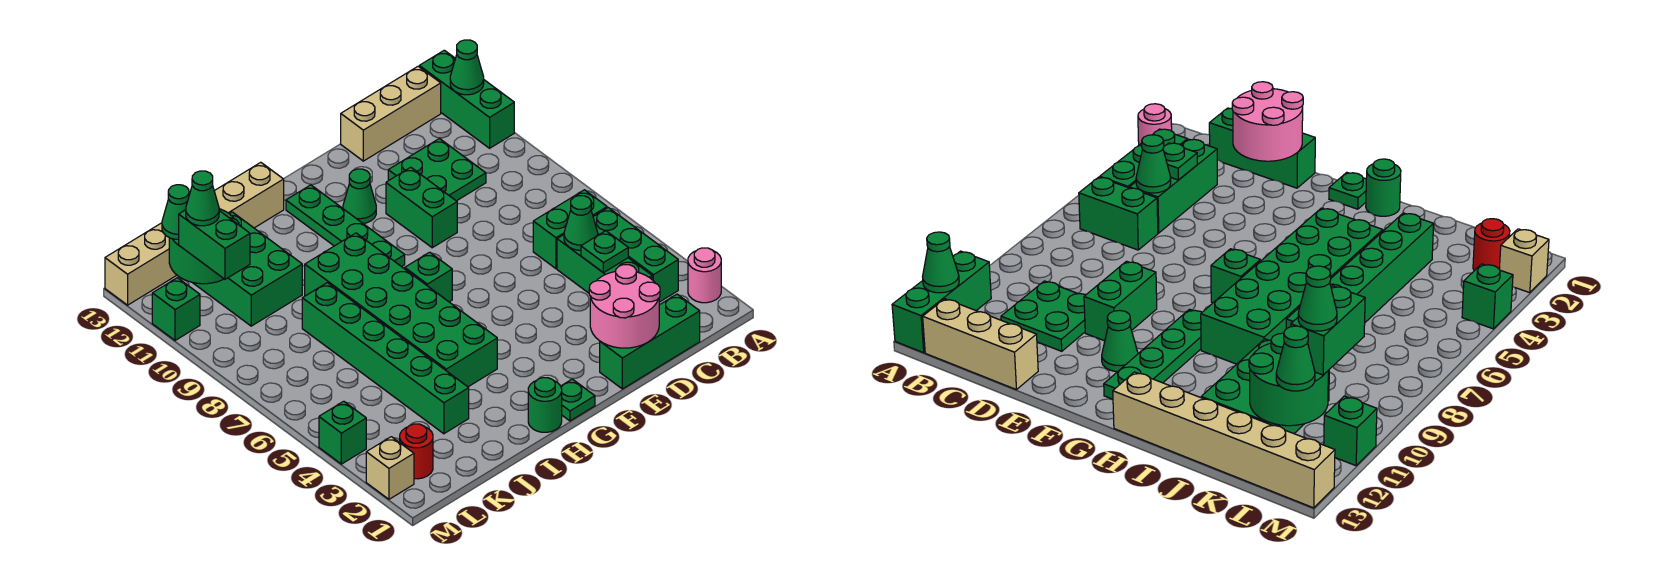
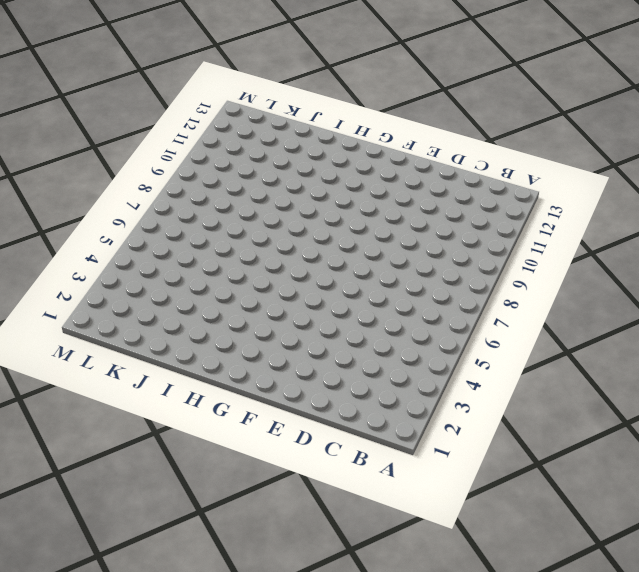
none -> pink 1x1 round brick [688,248,721,303]
none -> green 1x3 brick [419,50,514,148]
none -> green 1x3 brick [593,208,678,302]
none -> green 1x2 brick [533,190,607,269]

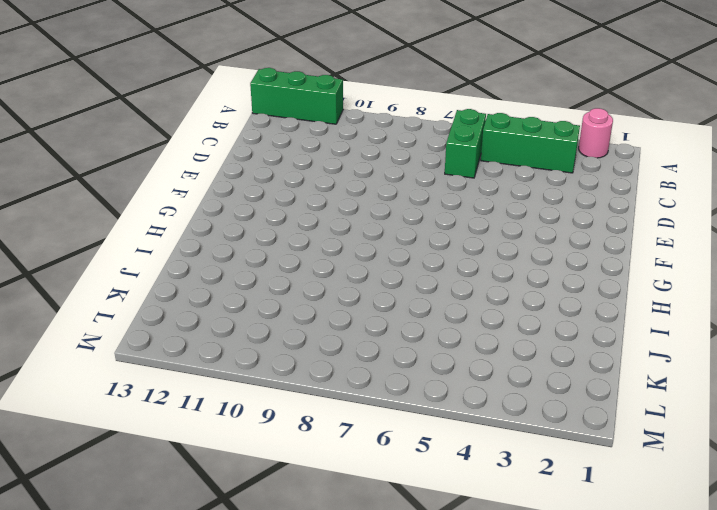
none -> tan 1x3 brick [341,66,441,161]
none -> green 1x3 brick [600,294,700,389]
none -> green 1x3 brick [557,235,652,293]
none -> green 2x2 plate [388,139,486,201]

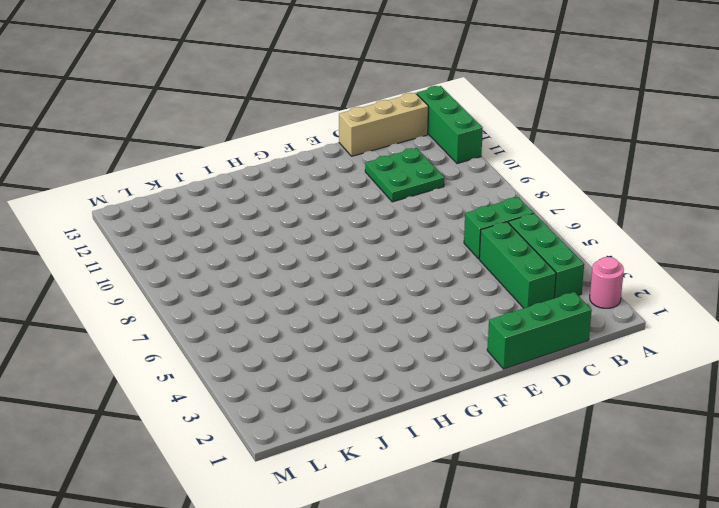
none -> green 1x2 brick [386,167,457,248]
none -> green 1x1 cone [343,169,376,224]
none -> green 1x1 plate [561,379,595,421]
none -> green 1x1 brick [405,252,452,302]

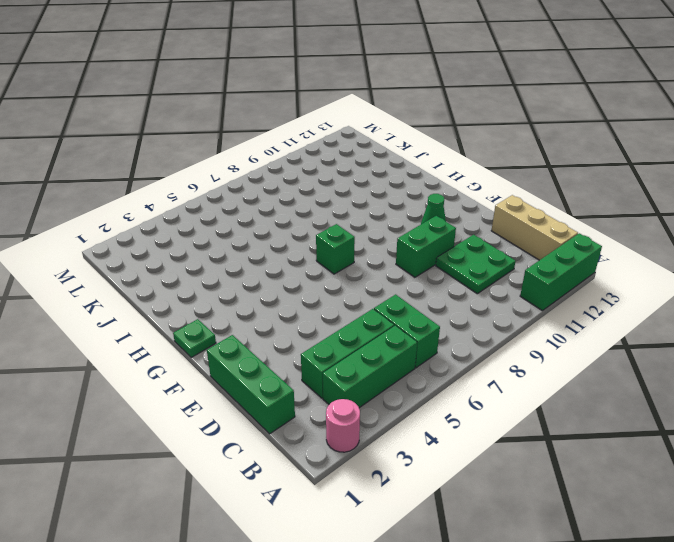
none -> green 1x4 plate [286,185,405,267]
none -> green 1x1 round brick [528,378,562,432]
none -> green 2x6 brick [305,233,497,387]
none -> tan 1x6 brick [105,162,284,305]

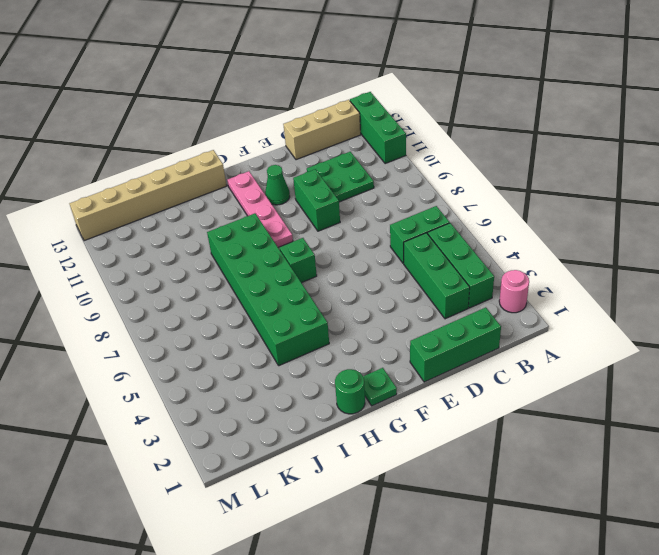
pink 1x4 plate [227,171,293,247] -> green 1x4 plate [286,185,405,267]
none -> green 1x6 brick [302,283,469,434]
none -> green 2x3 brick [192,212,302,326]
none -> red 1x1 round brick [400,424,433,479]
none -> tan 1x1 brick [366,437,414,499]

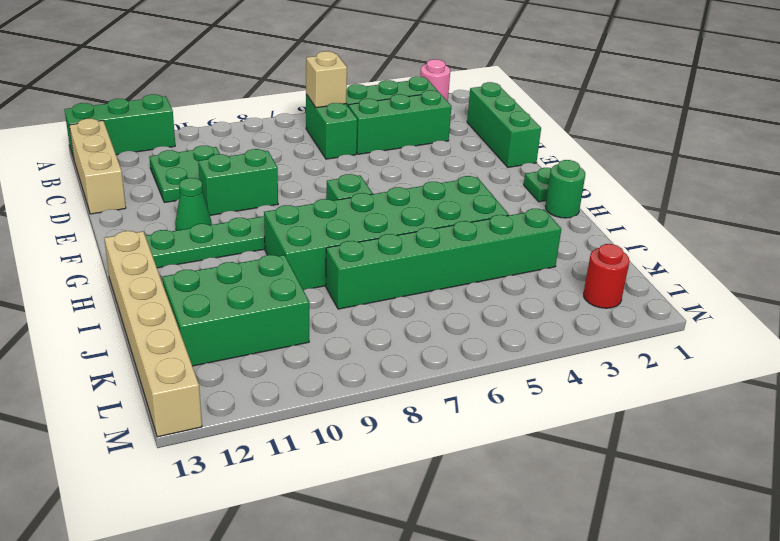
tan 1x1 brick [306,51,347,108] -> tan 1x1 brick moved to [366,437,414,499]
none -> green 1x1 brick [319,401,366,464]
none -> green 1x1 brick [152,278,200,340]
none -> green 1x1 cone [450,40,484,95]
none -> green 1x1 plate [581,231,628,273]

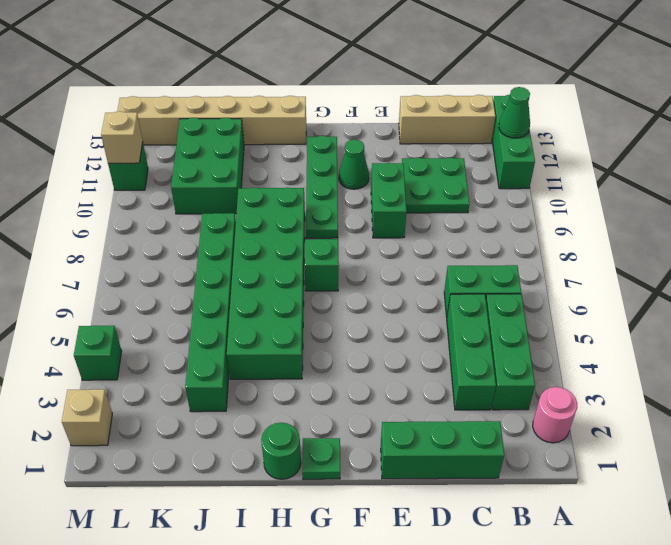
tan 1x1 brick [101,111,143,163] -> none
none -> red 1x1 round brick [400,424,433,479]
none -> green 1x1 plate [581,231,628,273]
none -> green 1x1 cone [564,196,598,250]
none -> pink 2x2 round brick [589,265,660,348]

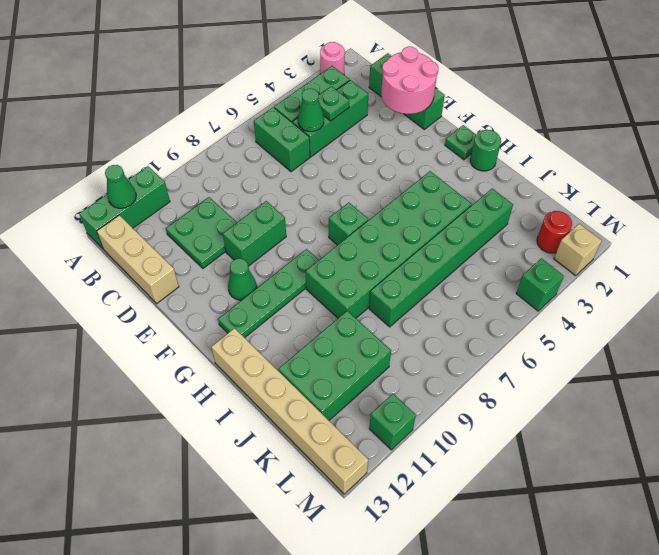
none -> green 2x2 round brick [169,209,239,284]
none -> green 1x2 brick [179,210,250,279]
none -> green 1x1 cone [162,185,189,239]
none -> green 1x1 cone [186,171,219,226]

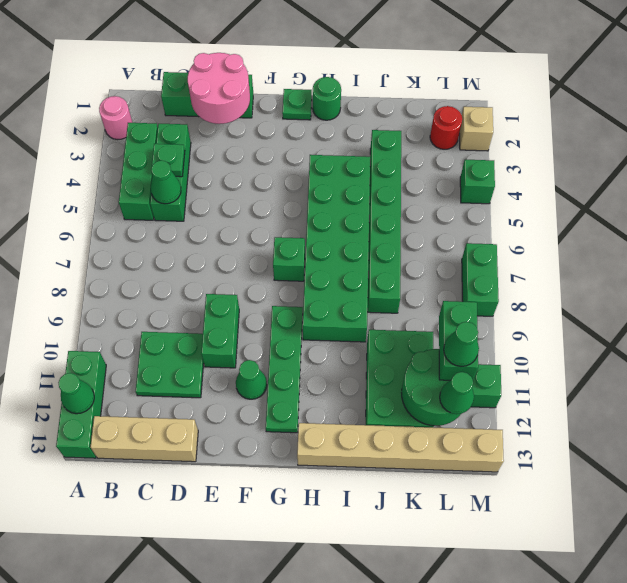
green 1x2 brick [462,243,499,316] -> green 1x2 brick turned to [533,190,607,269]

